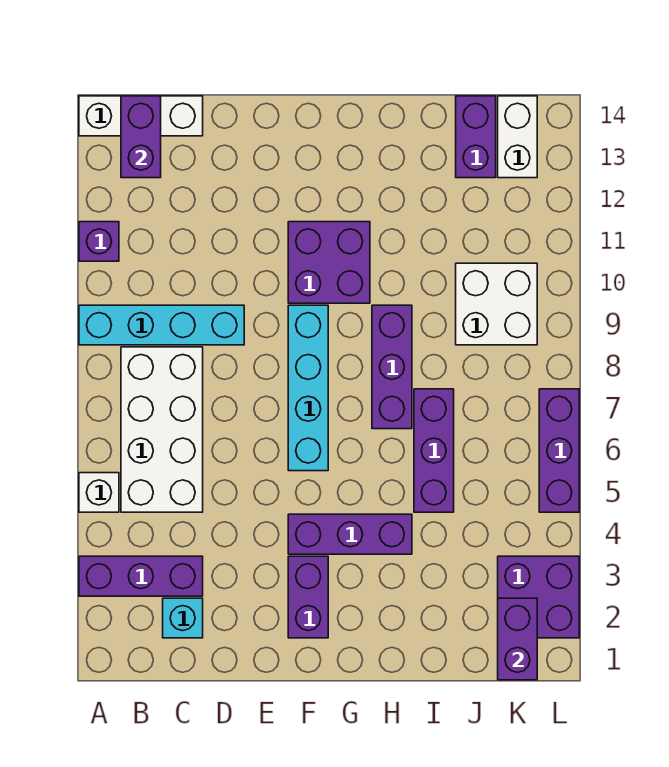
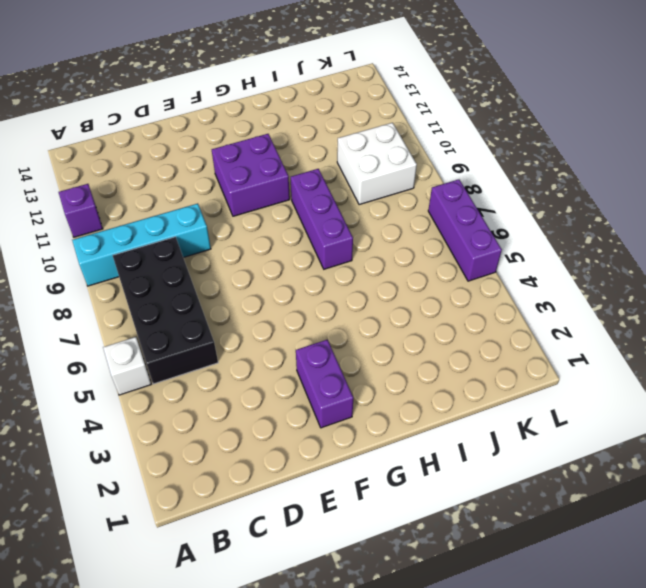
black 2x4 brick [113,237,218,384] -> white 2x4 brick [121,347,203,512]
none -> purple 1x3 brick [79,556,203,596]
none -> white 1x3 brick [79,96,203,136]
none -> cyan 1x1 brick [163,598,203,638]

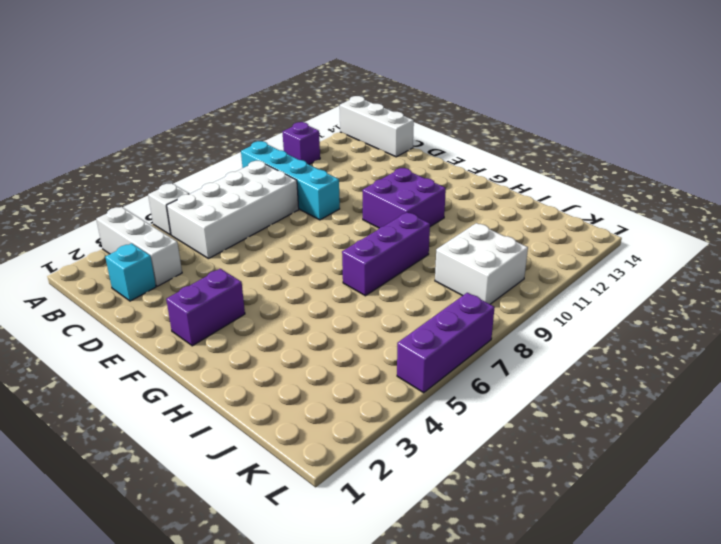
white 1x3 brick [96,207,182,286] -> purple 1x3 brick [79,556,203,596]
none -> purple 1x3 brick [288,514,412,554]
none -> cyan 1x4 brick [288,305,328,471]
none -> purple 1x3 brick [414,389,454,512]

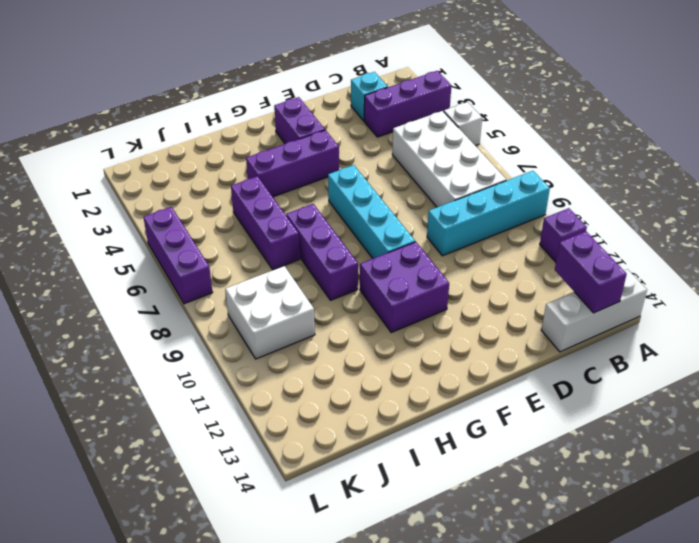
none -> purple 1x2 brick [456,96,496,178]
none -> purple 2x2 brick [498,556,579,638]
none -> white 1x2 brick [498,96,537,178]

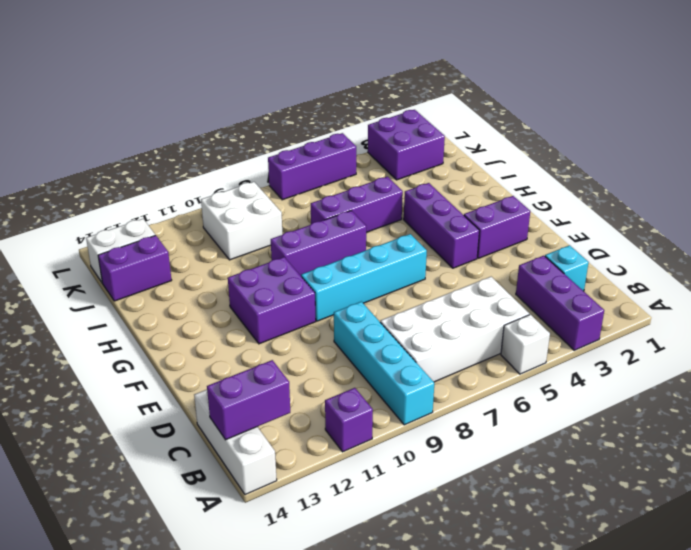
none -> purple 1x2 brick [498,598,537,680]

